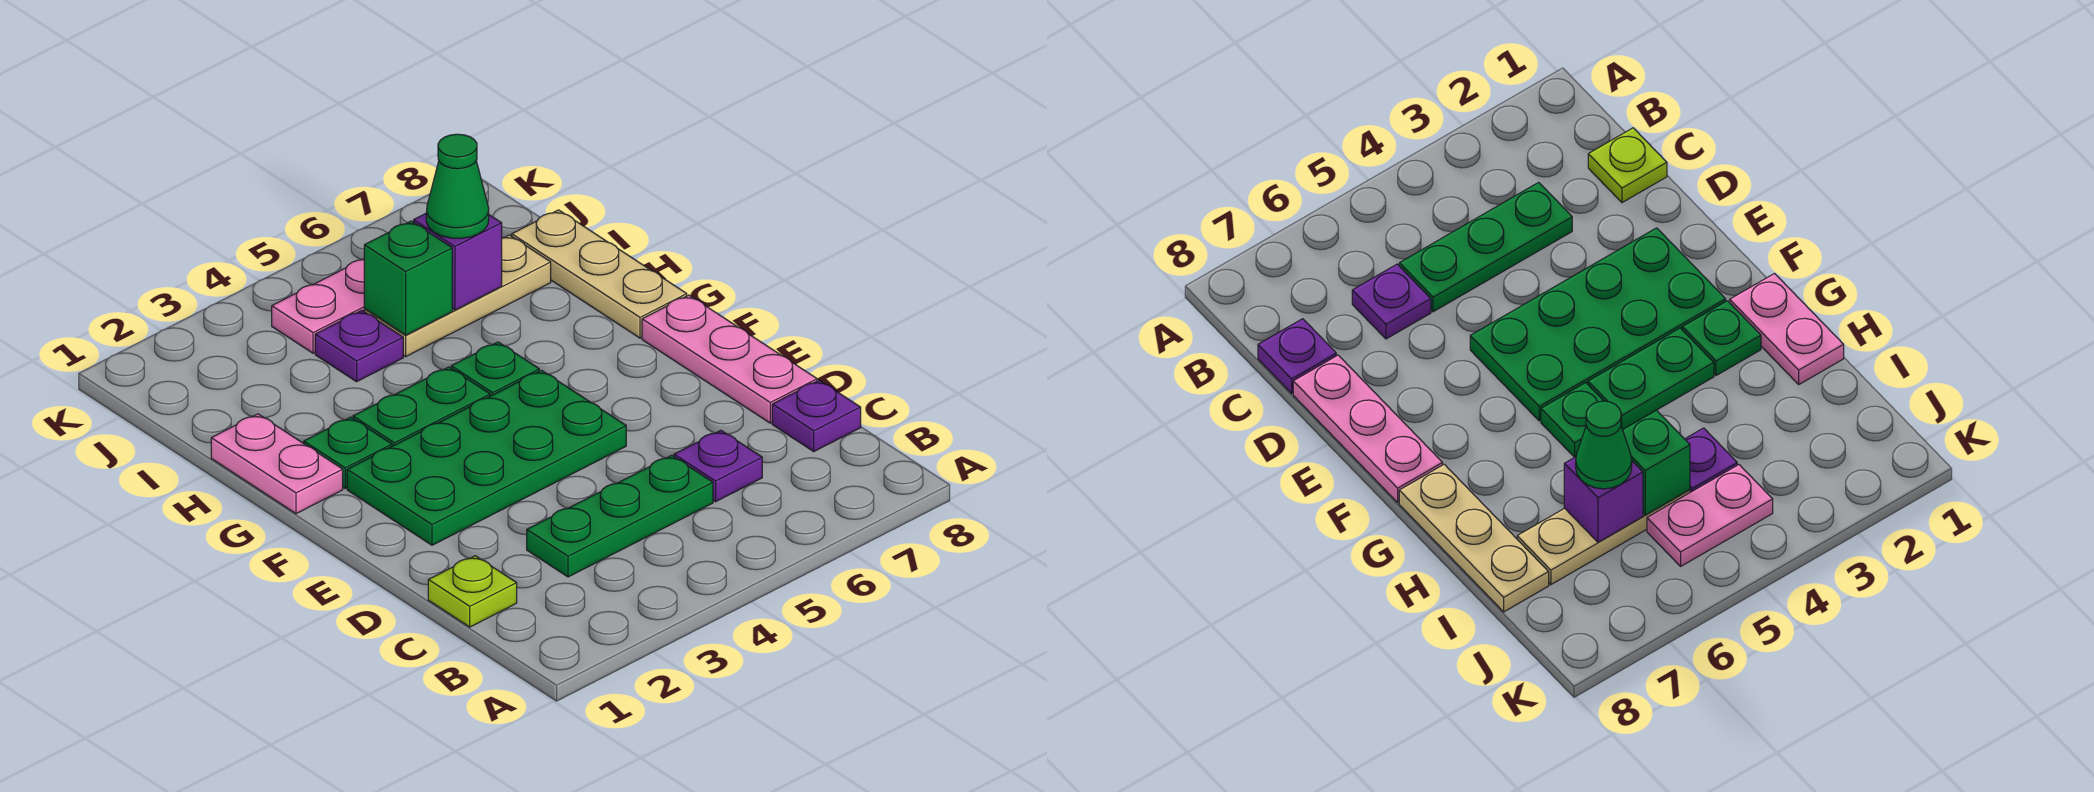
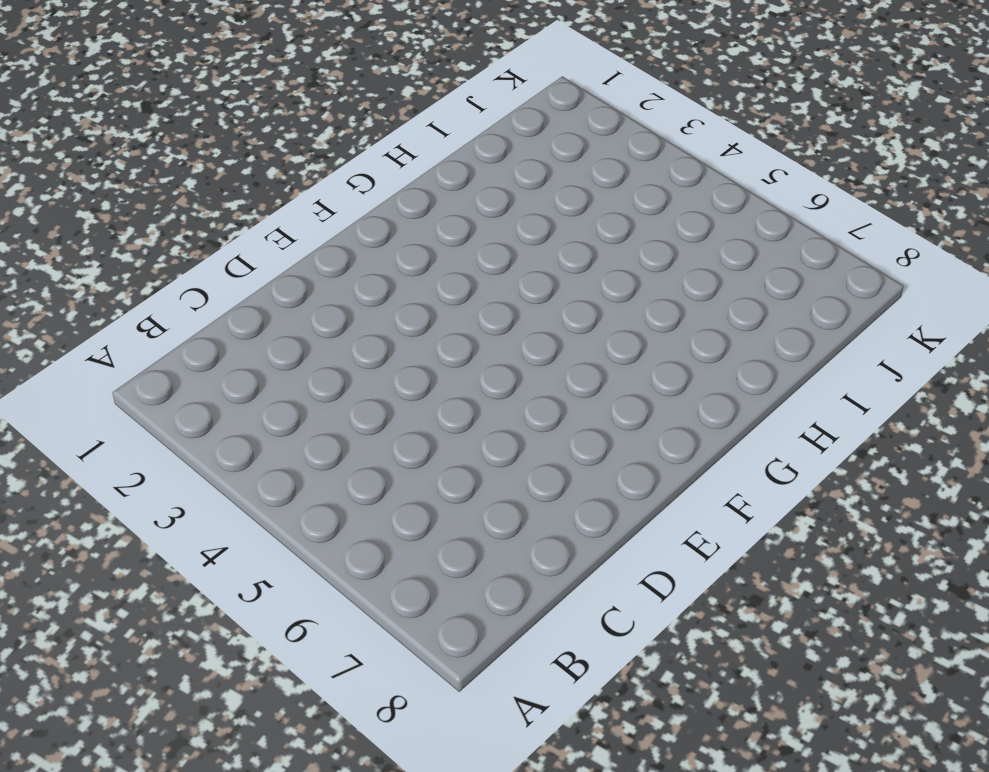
none -> lime 1x1 plate [428,556,517,627]
none -> green 1x3 plate [527,455,713,577]
none -> purple 1x1 plate [674,430,762,502]

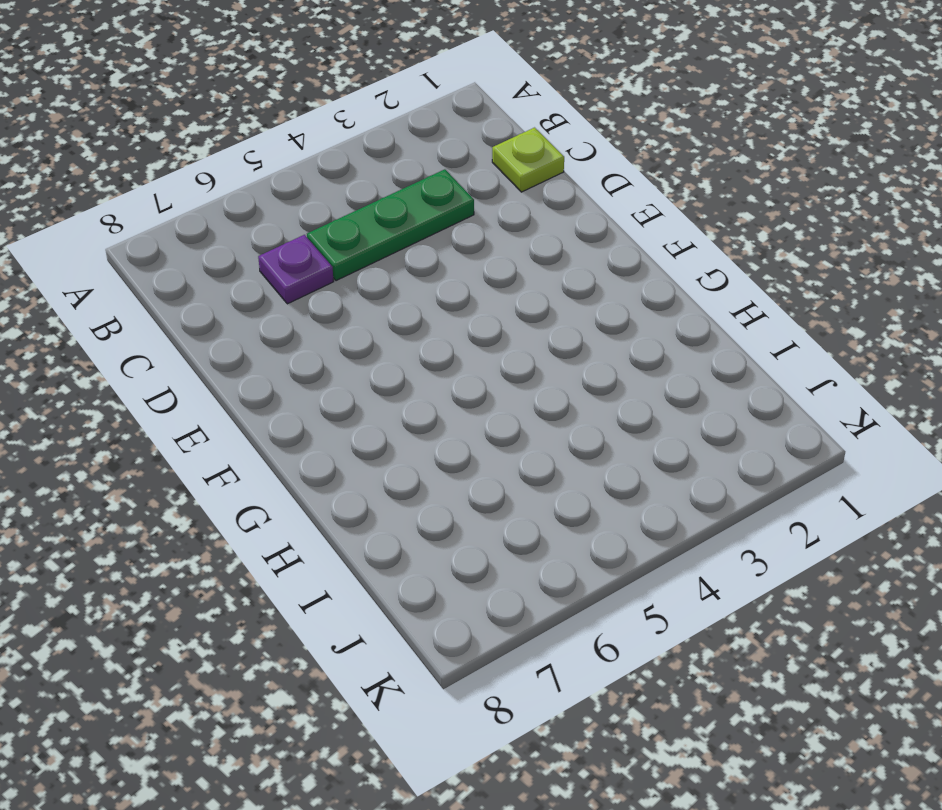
none -> purple 1x1 plate [772,380,861,451]
none -> pink 1x3 plate [642,295,817,423]
none -> green 2x4 plate [347,370,626,545]

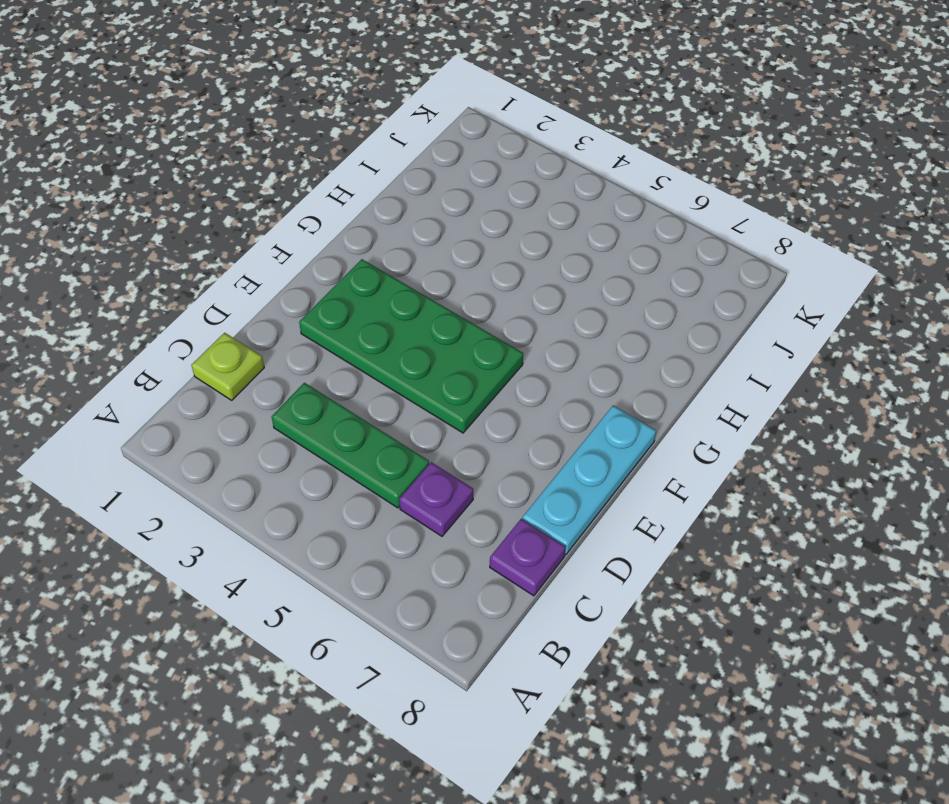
cyan 1x3 plate [523,405,656,555] -> pink 1x3 plate [642,295,817,423]
none -> pink 1x2 plate [211,414,343,514]
none -> green 1x1 plate [304,417,392,488]
none -> green 1x2 plate [353,367,490,446]

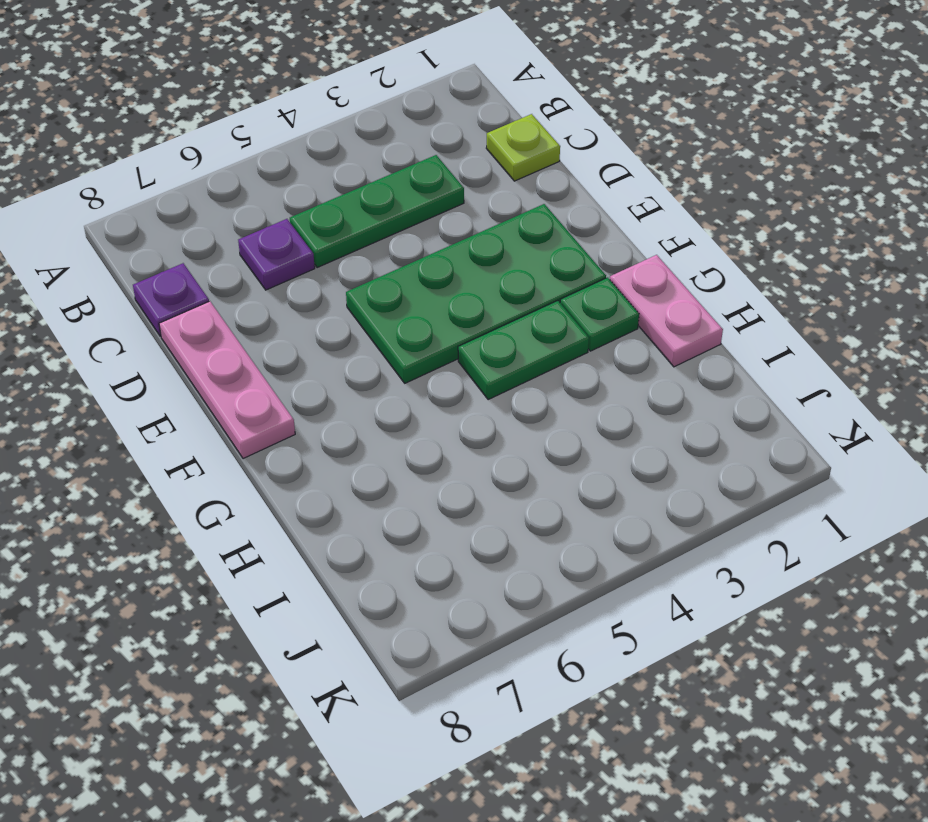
none -> green 1x1 plate [451,342,539,396]
none -> tan 1x3 plate [512,210,687,338]
none -> purple 1x1 plate [315,310,403,382]

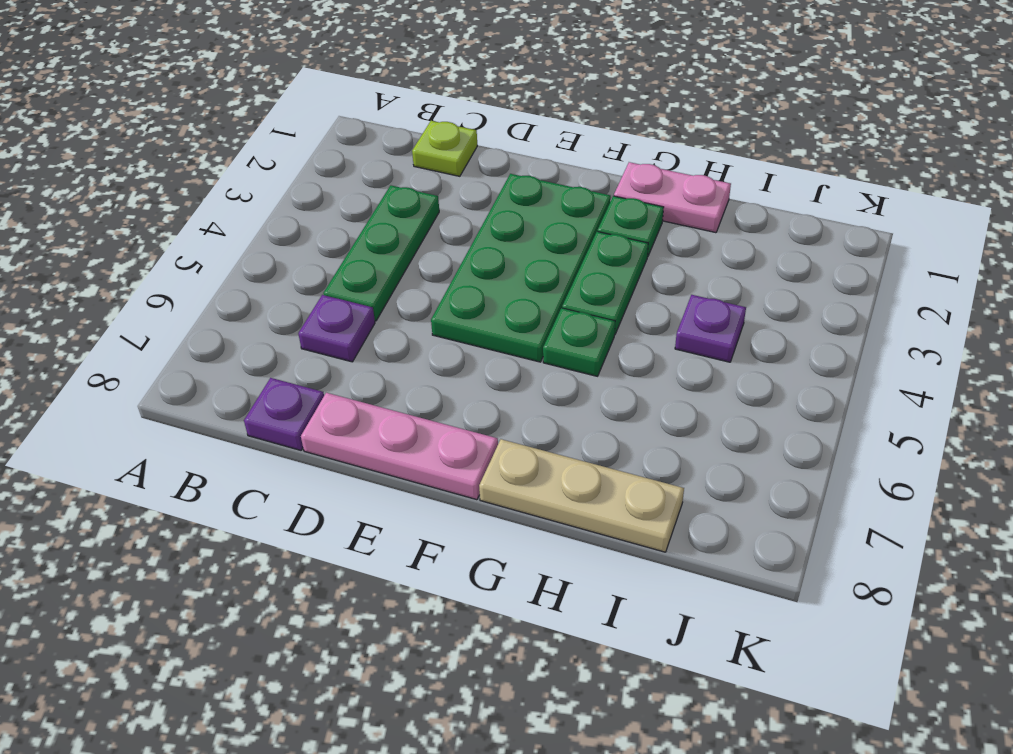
none -> tan 1x3 plate [364,235,551,356]
none -> pink 1x2 plate [272,259,365,353]
none -> green 1x1 brick [364,221,452,335]

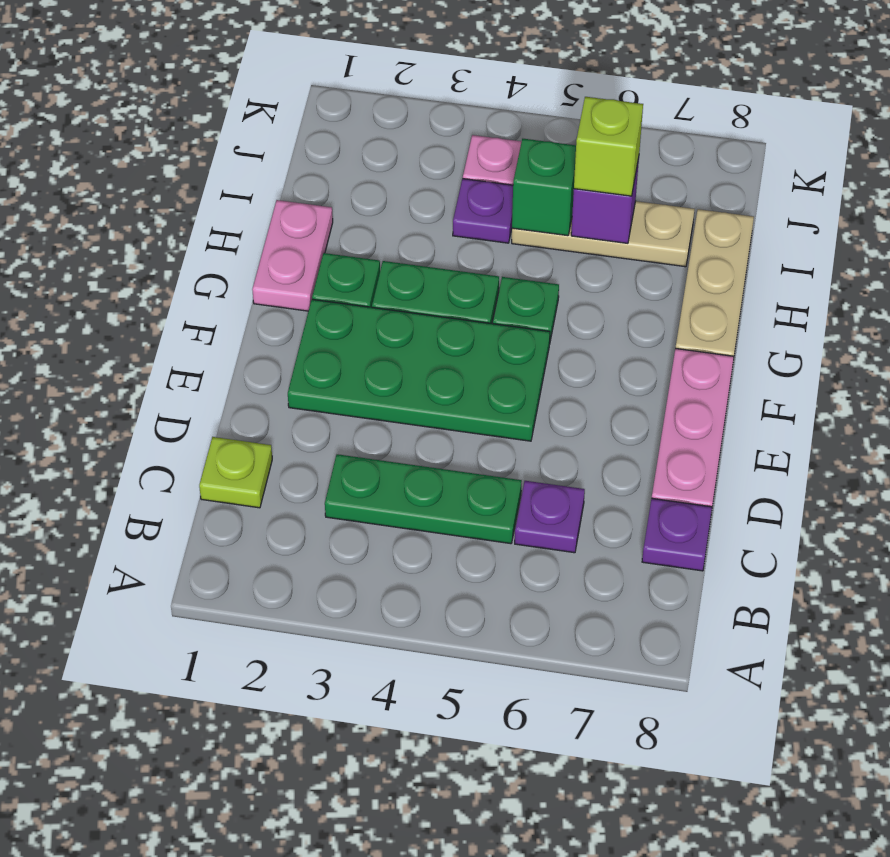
lime 1x1 brick [574,97,643,196] -> green 1x1 cone [426,134,489,239]

